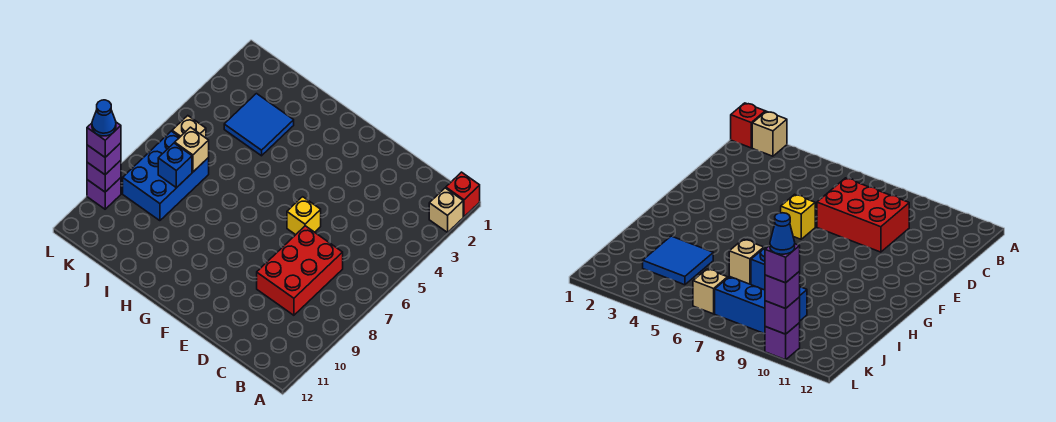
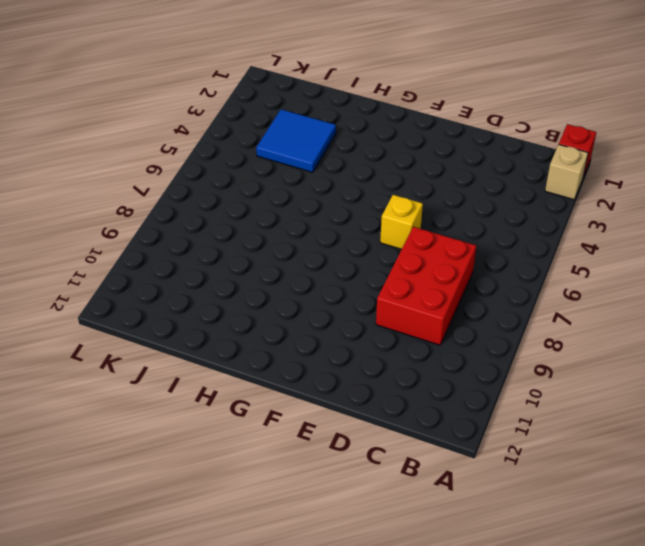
none -> blue 2x3 brick [123,131,209,221]
none -> tan 1x1 brick [172,116,206,138]
none -> purple 1x1 brick [87,178,121,209]

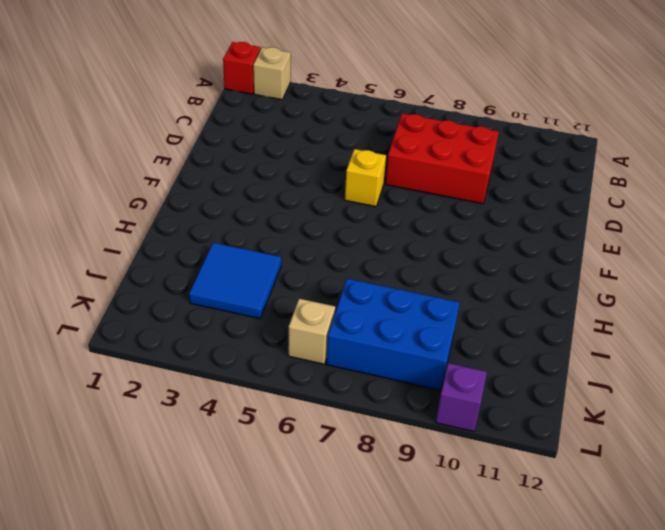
none -> tan 1x1 brick [175,127,209,172]
none -> blue 1x1 brick [158,143,192,188]
none -> purple 1x1 brick [87,160,121,192]

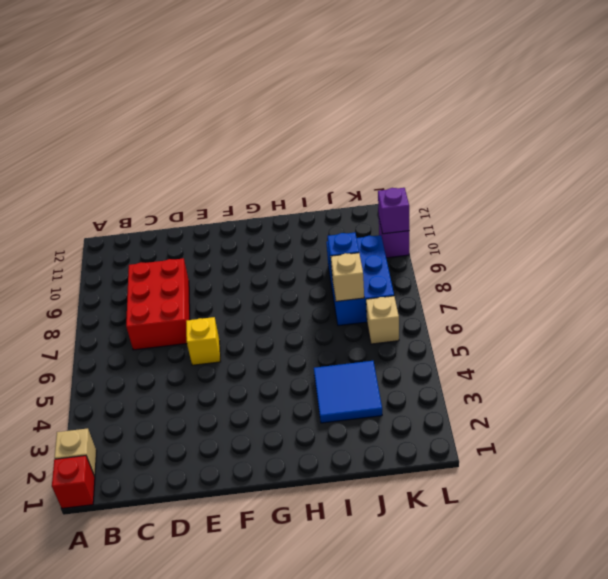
none -> purple 1x1 brick [87,143,121,175]
none -> purple 1x1 brick [87,122,121,157]
none -> blue 1x1 cone [92,100,116,136]

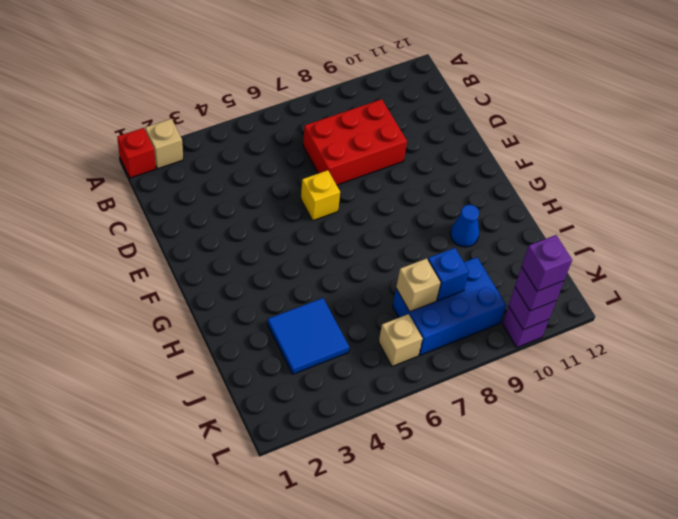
blue 1x1 cone [450,205,479,247] -> blue 1x1 cone moved to [92,100,116,136]

